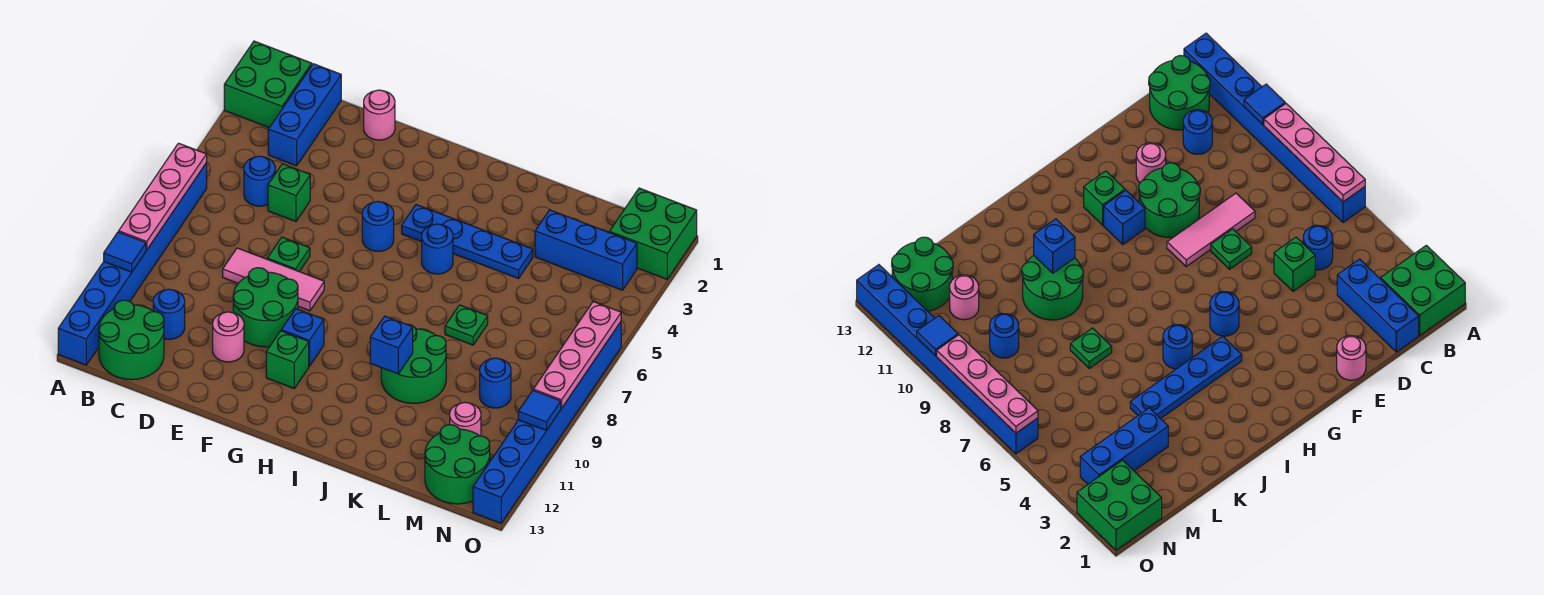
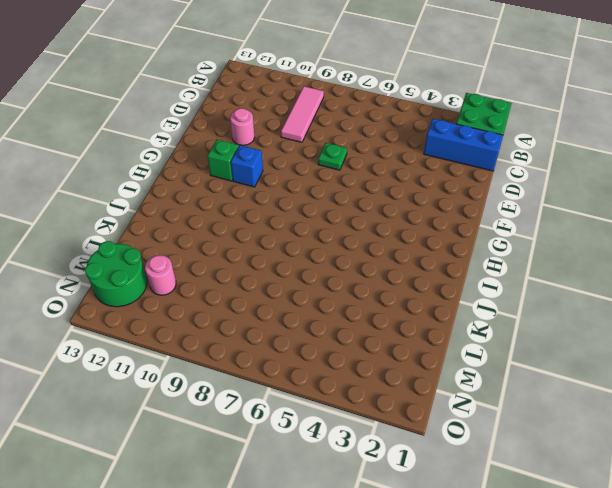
pink 1x3 tile [281,86,324,142] -> pink 1x3 tile moved to [223,248,324,311]
none -> blue 1x8 brick [58,163,207,365]
none -> green 2x2 round brick [99,300,164,380]
none -> blue 1x1 round brick [244,156,275,206]
none -> blue 1x1 round brick [153,289,185,339]

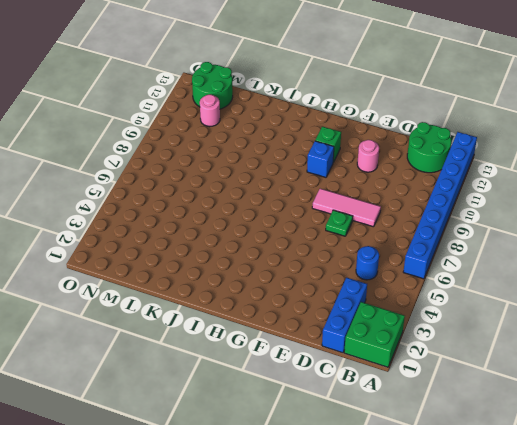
none -> blue 1x1 round brick [153,289,185,339]
none -> green 1x1 brick [268,164,310,222]
none -> pink 1x1 round brick [364,90,395,140]
none -> green 2x2 round brick [233,268,298,347]

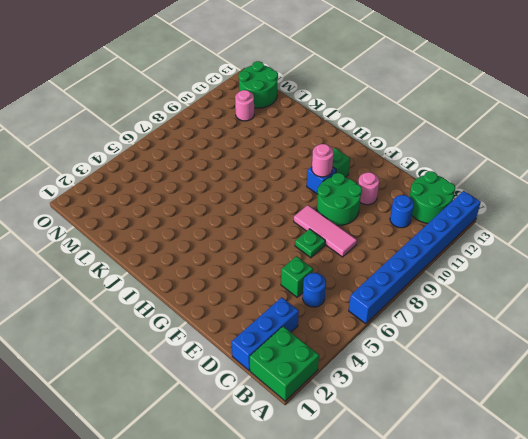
pink 1x1 round brick [312,144,334,177] -> pink 1x1 round brick moved to [364,90,395,140]
none -> blue 1x1 round brick [362,201,394,251]
none -> blue 1x4 plate [402,205,533,279]
none -> blue 1x1 round brick [422,224,453,274]
none -> green 2x2 round brick [381,324,446,403]

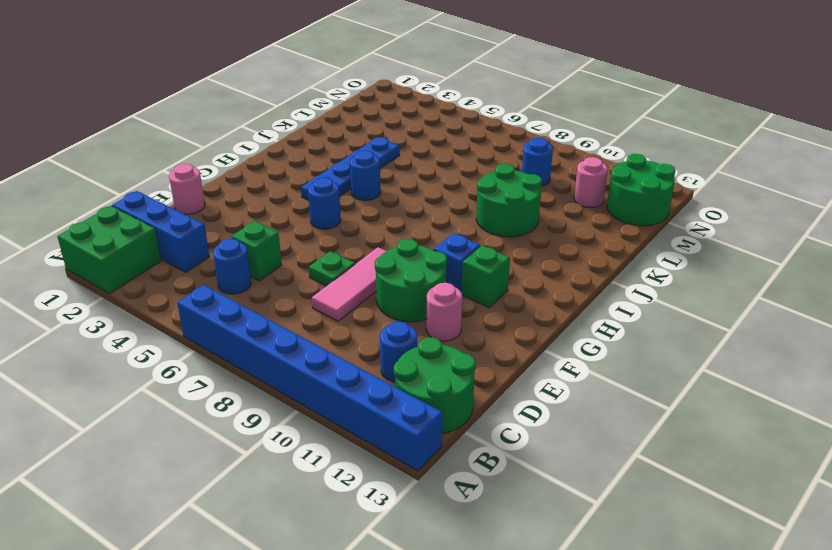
none -> green 1x1 plate [445,305,488,345]
none -> blue 1x3 brick [535,210,637,290]
none -> green 2x2 brick [609,188,697,279]
none -> blue 1x8 brick [473,322,621,523]

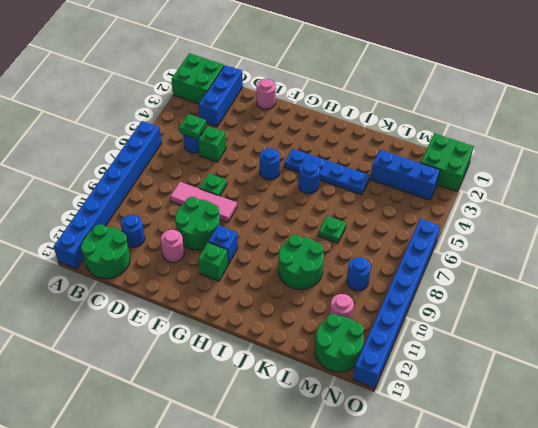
green 1x1 plate [179,114,206,139] -> none
none -> pink 1x4 plate [119,143,207,250]
none -> blue 1x1 tile [104,232,146,272]
none -> blue 1x1 brick [370,316,413,374]
none -> pink 1x4 plate [533,302,621,408]

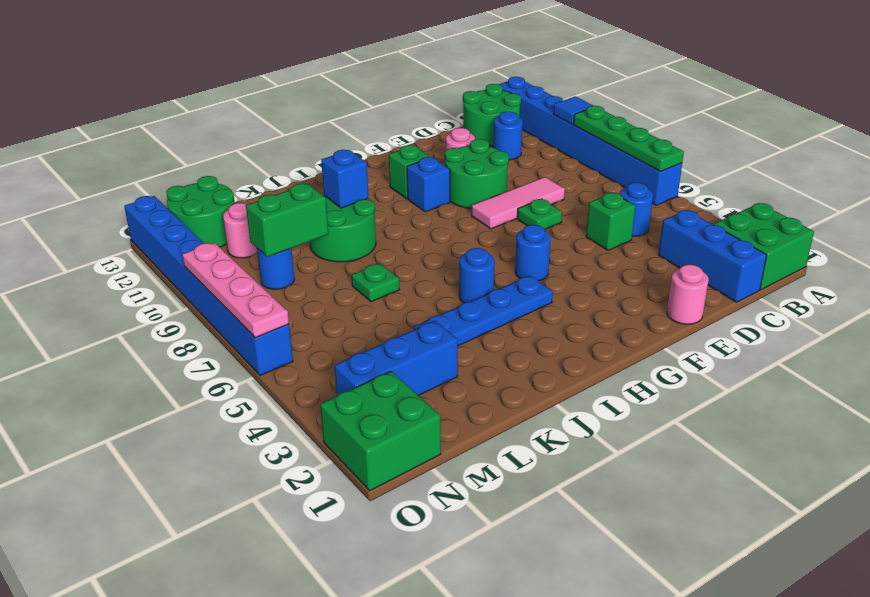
green 1x4 plate [574,106,684,172] -> pink 1x4 plate [119,143,207,250]
green 1x2 brick [246,184,328,257] -> none
none -> blue 1x1 tile [518,390,561,430]

